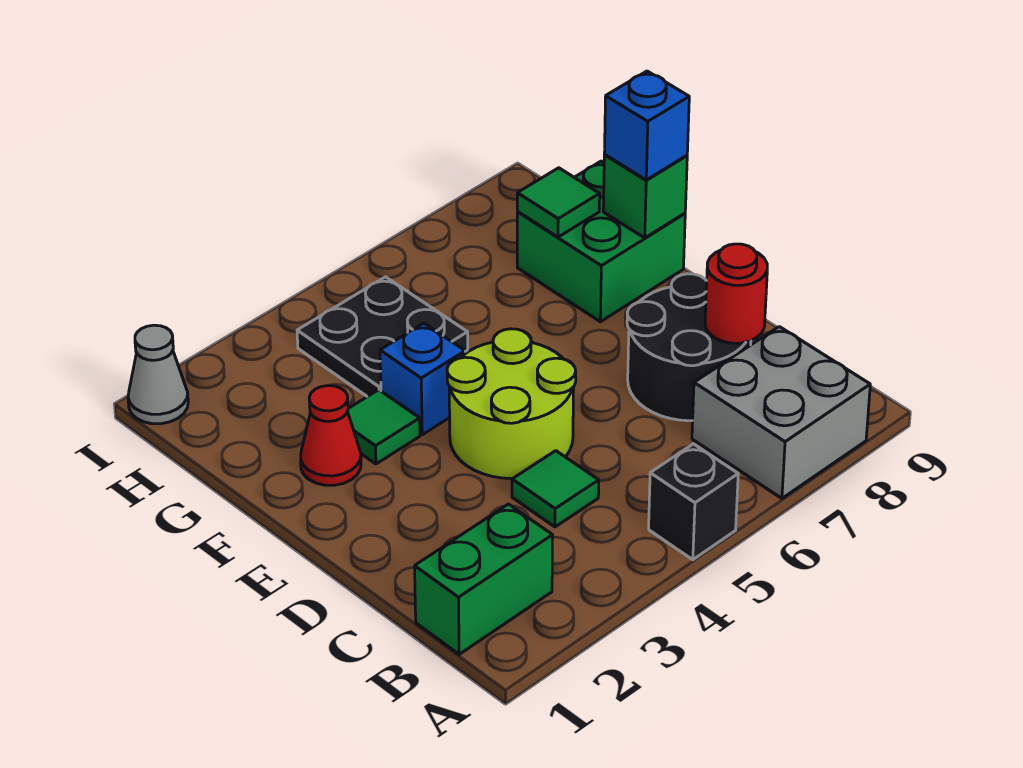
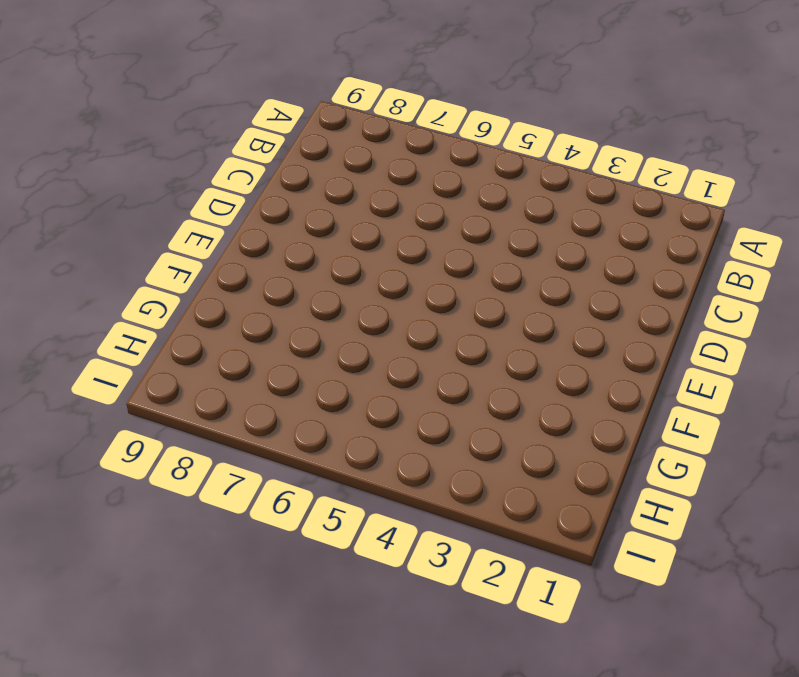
none -> black 1x1 brick [649,444,738,560]
none -> grey 2x2 brick [692,327,870,498]
none -> green 1x2 brick [415,504,553,654]

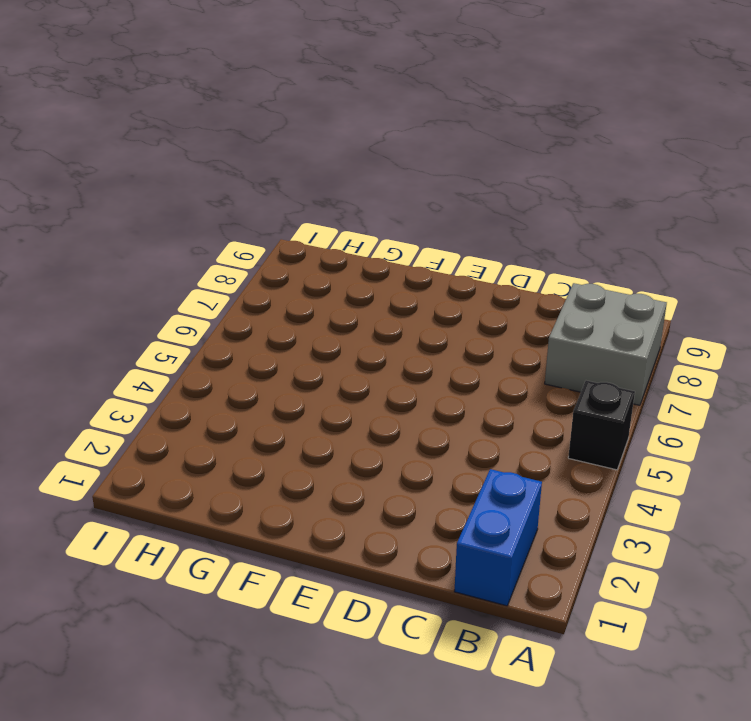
blue 1x2 brick [454,469,542,606] -> green 1x2 brick [415,504,553,654]
none -> green 1x1 tile [512,451,599,527]
none -> black 2x2 round brick [627,274,751,421]
none -> lime 2x2 round brick [447,329,576,478]

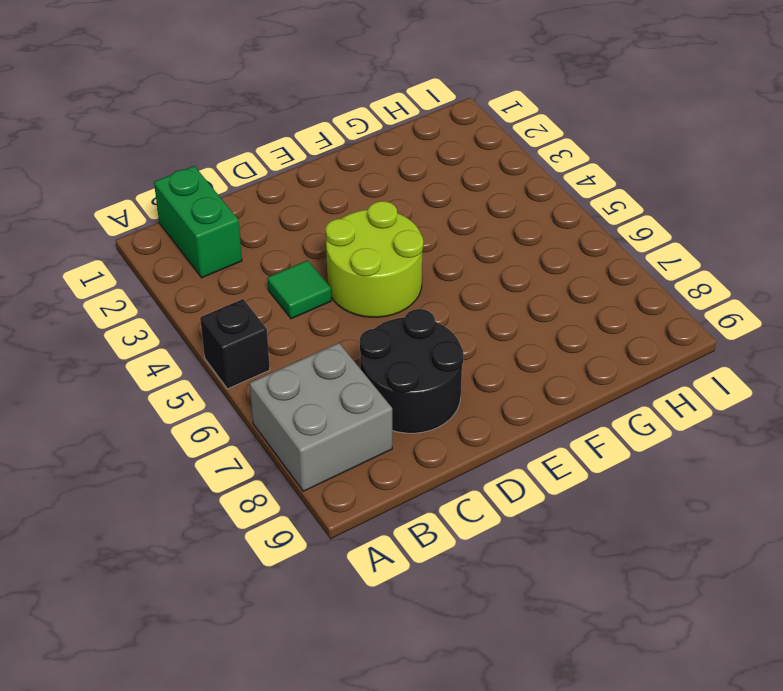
none -> red 1x1 cone [301,386,361,485]
none -> green 1x1 tile [348,390,420,464]
none -> blue 1x1 brick [380,323,465,435]

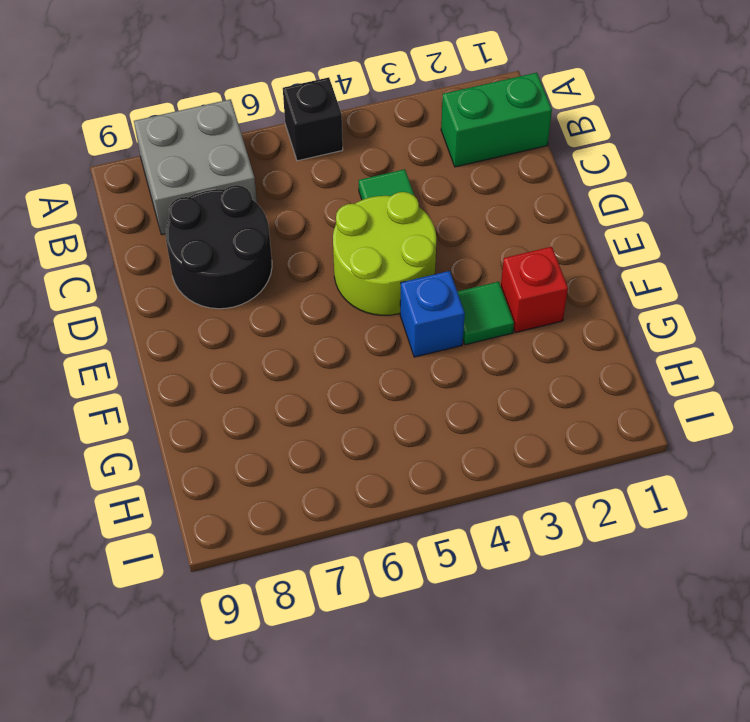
red 1x1 brick [501,247,568,332] -> red 1x1 cone [301,386,361,485]
none -> green 2x2 brick [517,161,685,322]
none -> black 2x2 plate [297,277,468,397]
none -> grey 1x1 cone [128,325,188,424]

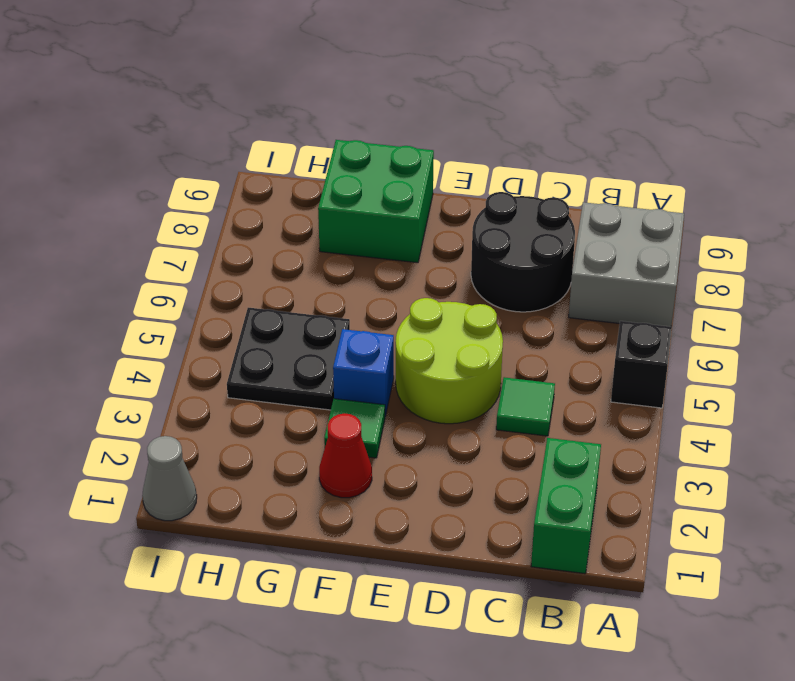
none -> red 1x1 round brick [705,244,767,343]
none -> green 1x1 brick [603,155,687,238]
none -> green 1x1 tile [517,168,600,237]

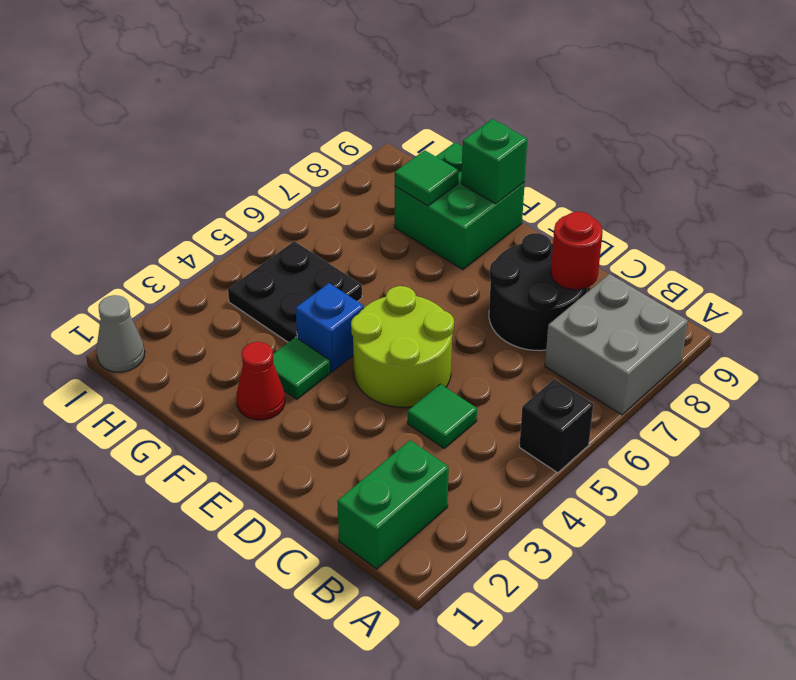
none -> blue 1x1 brick [604,71,689,180]

